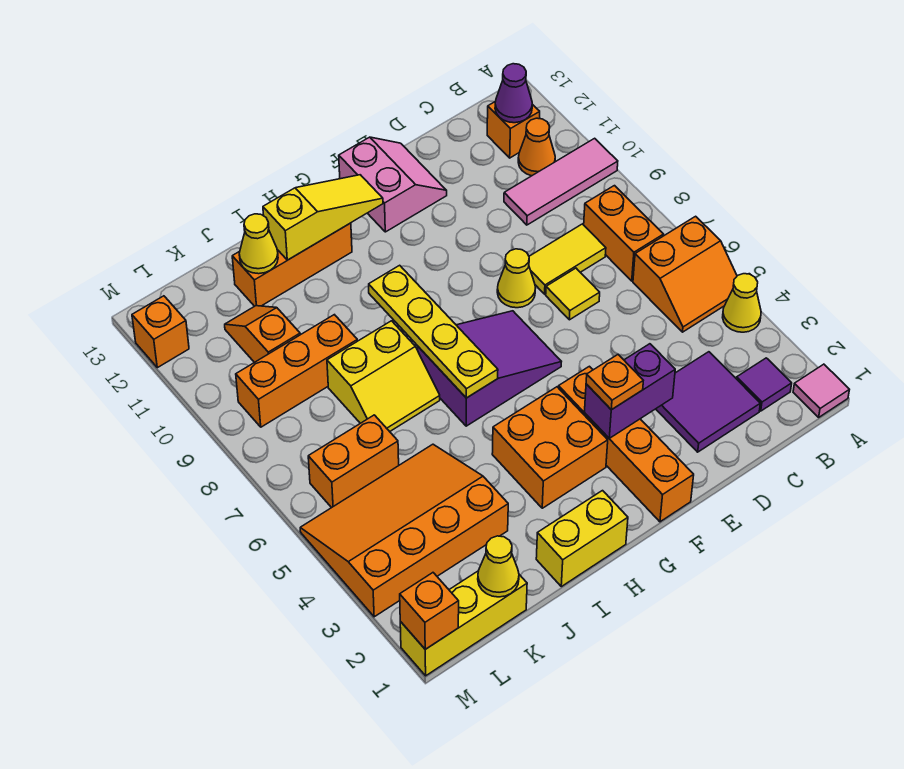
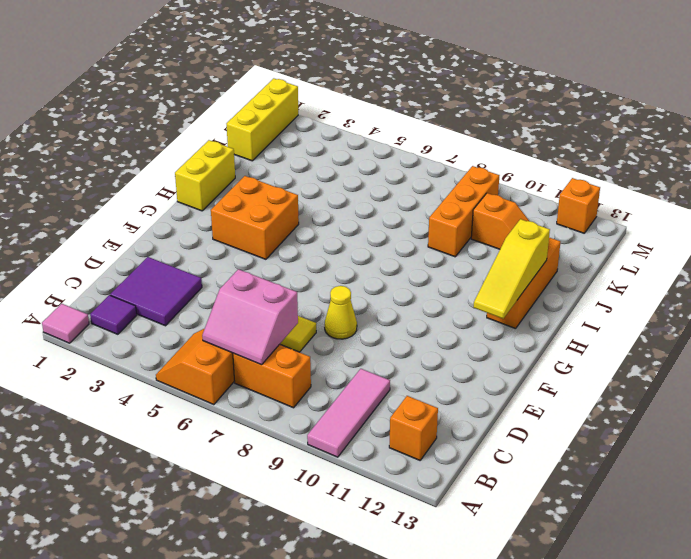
pink 2x2 slope [202,269,298,365] -> pink 2x2 slope moved to [339,137,447,232]
none -> yellow 1x1 cone [723,274,761,332]
none -> orange 1x1 cone [518,118,555,176]
none -> yellow 1x2 tile [529,224,606,294]
none -> orange 1x4 brick [559,366,694,522]

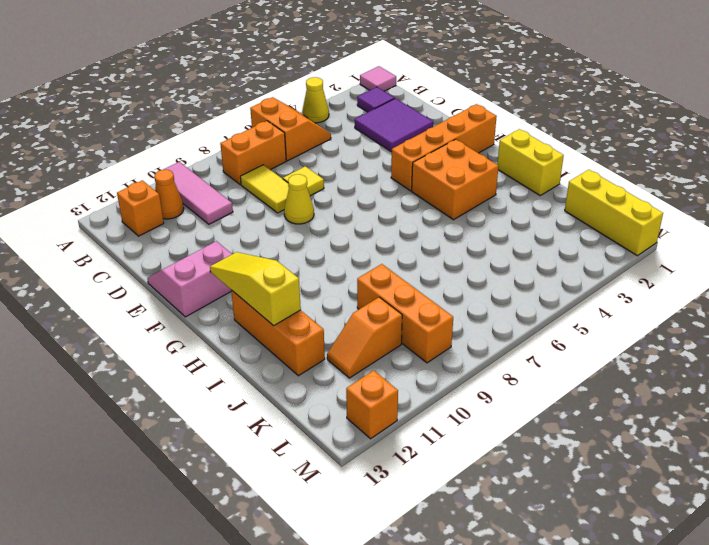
none -> purple 2x3 slope [418,311,561,426]
none -> yellow 2x2 slope [327,321,440,432]
none -> orange 3x4 slope [300,444,508,617]
none -> orange 1x2 brick [308,415,399,508]

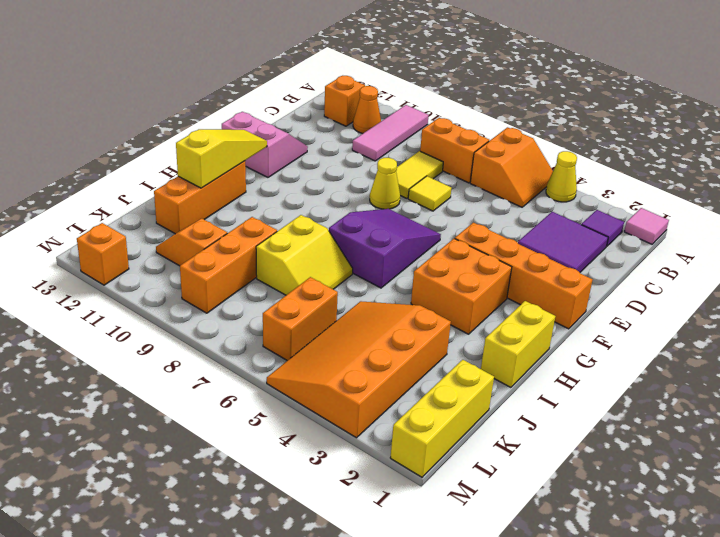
none -> purple 1x1 cone [495,64,532,123]
none -> purple 1x2 brick [585,344,675,438]
none -> yellow 1x4 plate [369,265,498,398]
none -> yellow 1x1 cone [239,214,278,274]

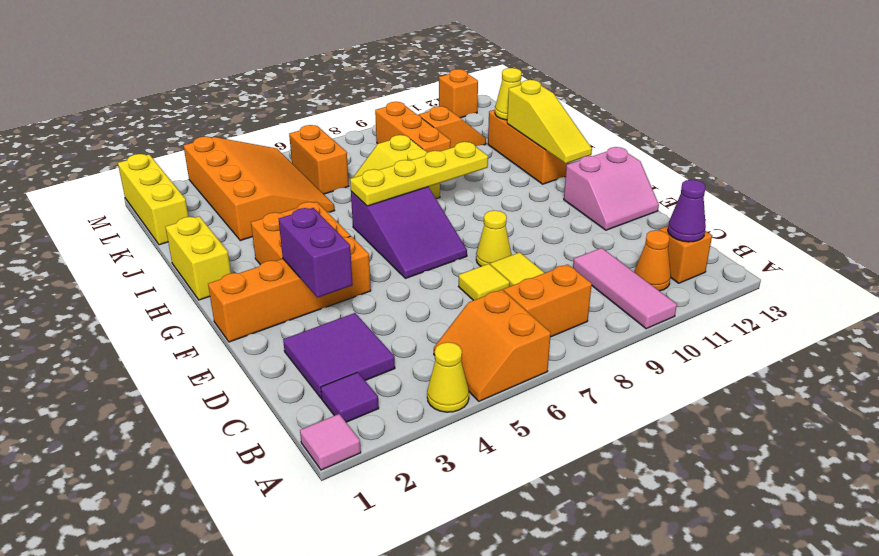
none -> yellow 1x1 cone [478,536,519,597]
none -> orange 1x1 brick [400,573,459,649]
none -> orange 1x1 plate [586,355,643,410]

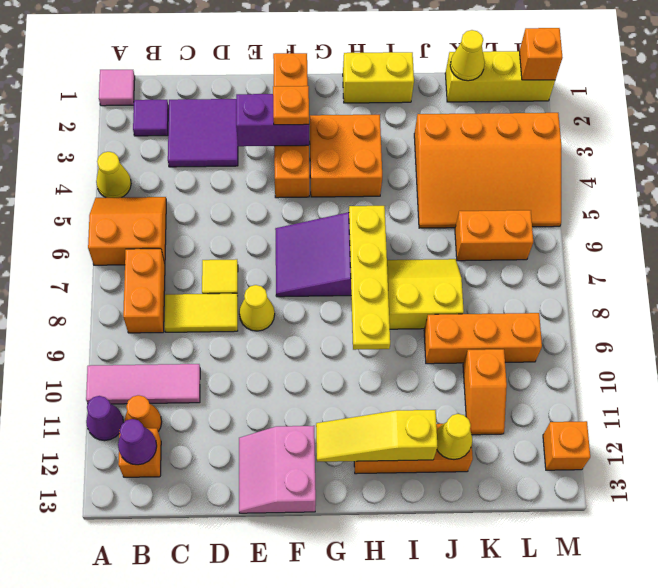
purple 1x1 cone [86,396,124,441] -> none

